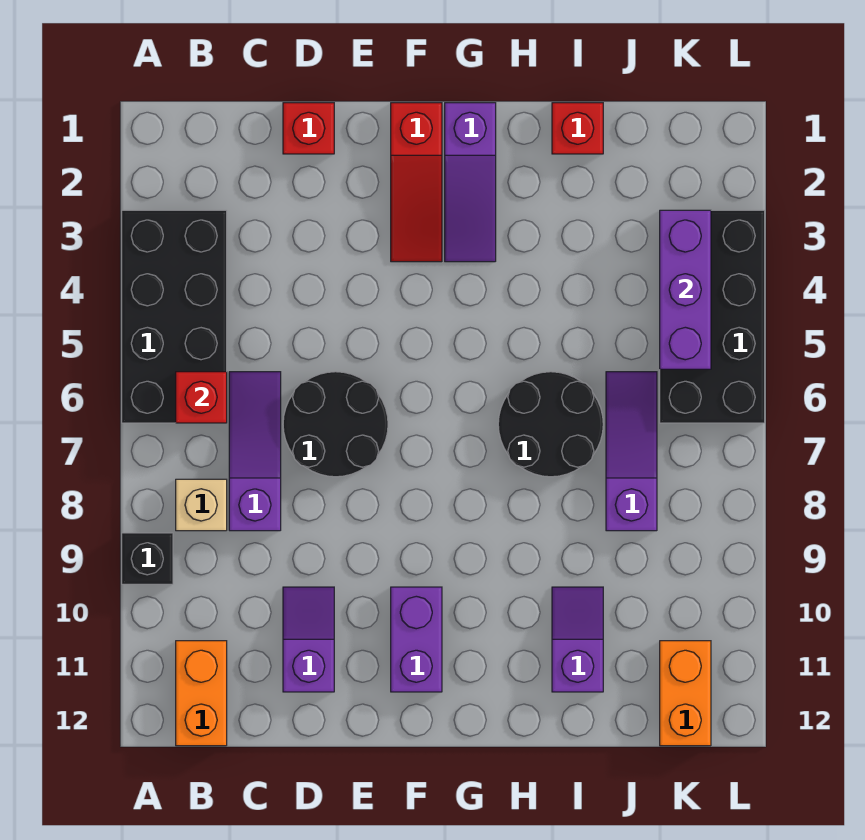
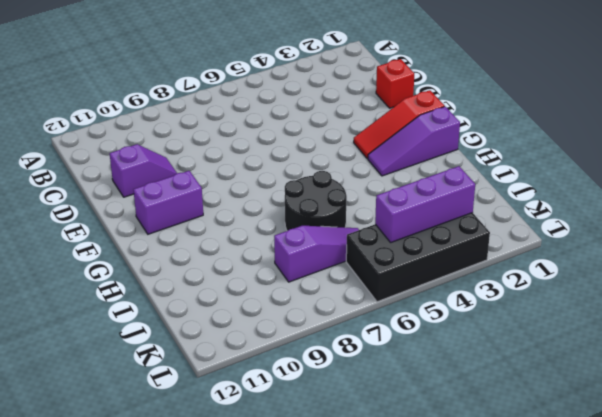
none -> black 2x4 brick [122,210,227,423]
none -> black 1x1 brick [122,533,173,584]
none -> tan 1x1 brick [176,479,227,531]

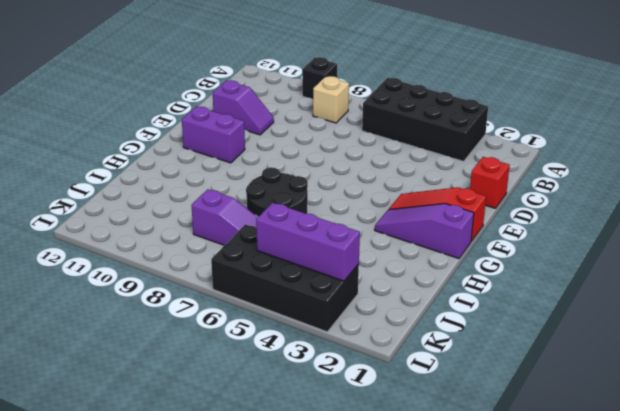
none -> orange 1x2 brick [176,641,227,746]
none -> purple 1x3 slope [229,372,281,531]
none -> black 2x2 round brick [283,372,388,477]

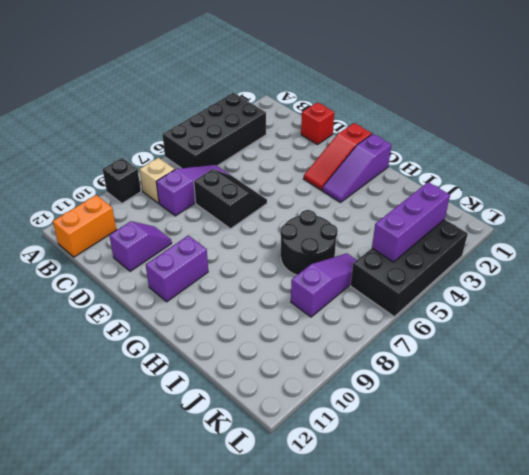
black 2x2 slope [194,169,267,229] -> black 2x2 round brick [283,372,388,477]
none -> red 1x1 brick [552,103,603,154]
none -> purple 1x2 slope [552,587,603,692]
none -> orange 1x2 brick [660,641,711,746]

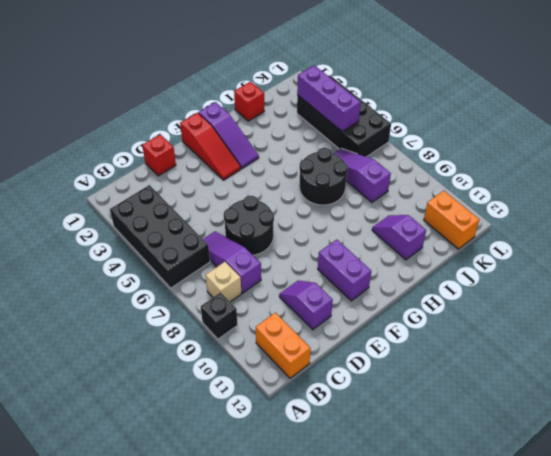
none -> red 1x1 brick [176,372,227,423]

